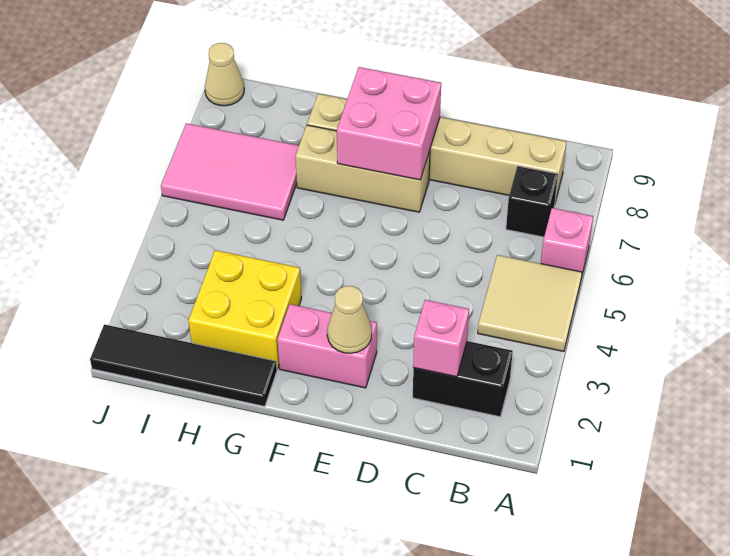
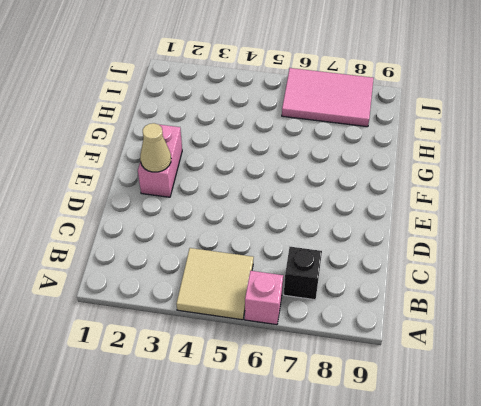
pink 2x3 tile [282,68,374,127] -> pink 2x3 tile turned to [161,123,299,220]
none -> black 1x2 brick [413,341,513,417]
none -> tan 1x6 brick [307,94,567,202]
none -> tan 1x3 brick [295,125,430,212]

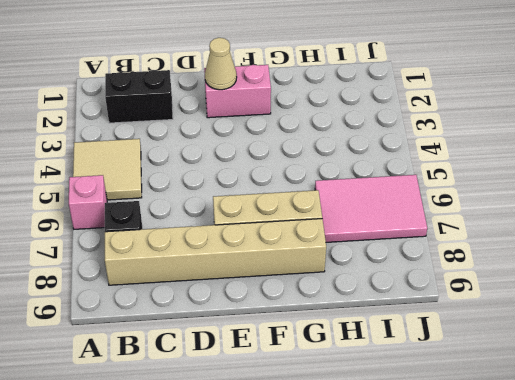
none -> black 1x4 tile [90,324,277,406]
none -> yellow 2x2 brick [189,250,301,369]
none -> tan 1x1 cone [205,43,244,106]

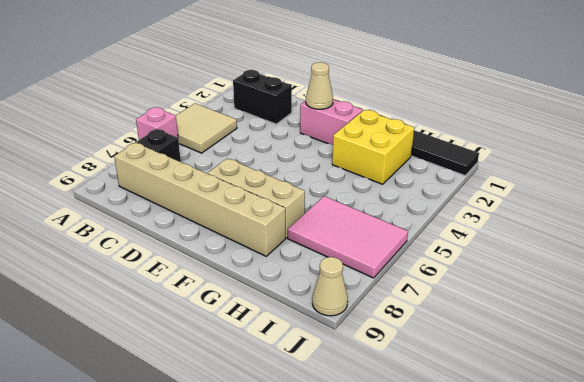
none -> pink 1x1 brick [413,300,469,377]
none -> pink 2x2 brick [337,67,441,180]

